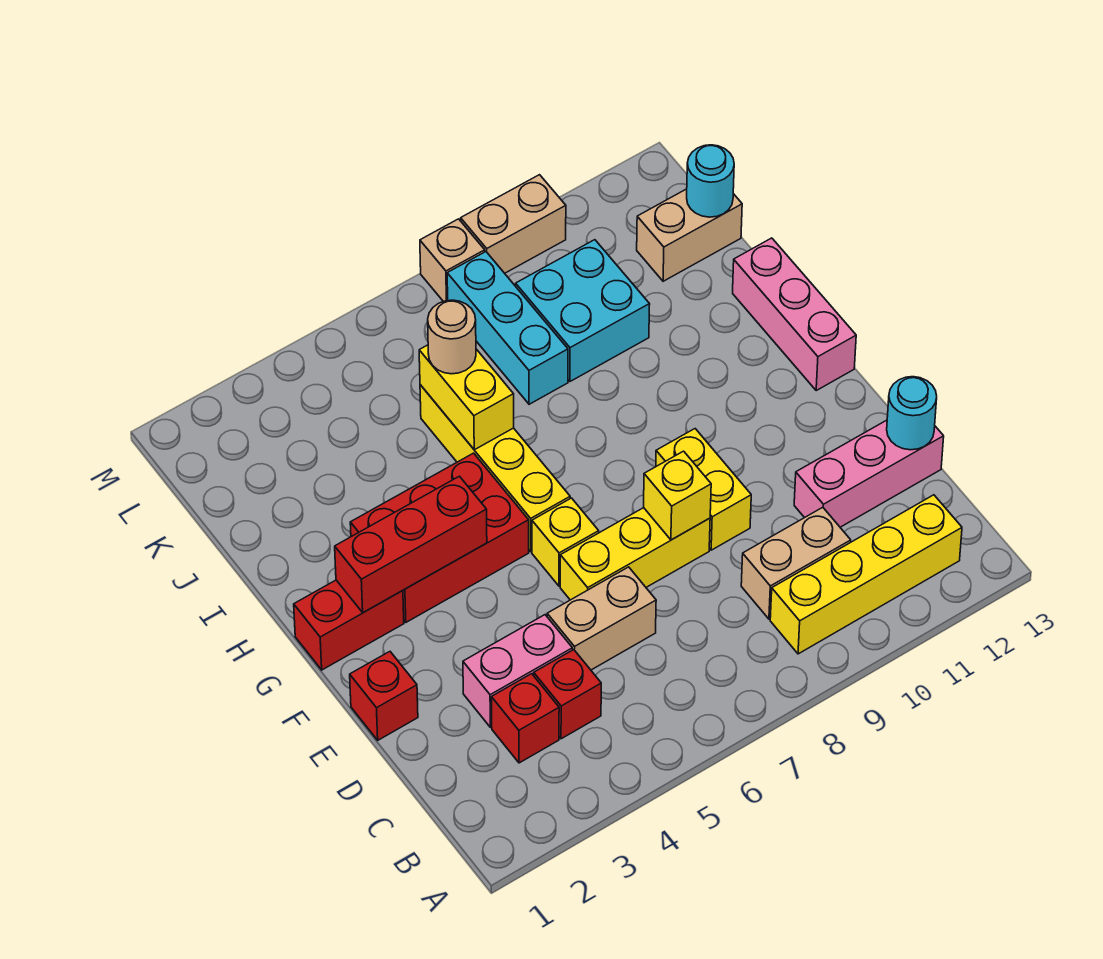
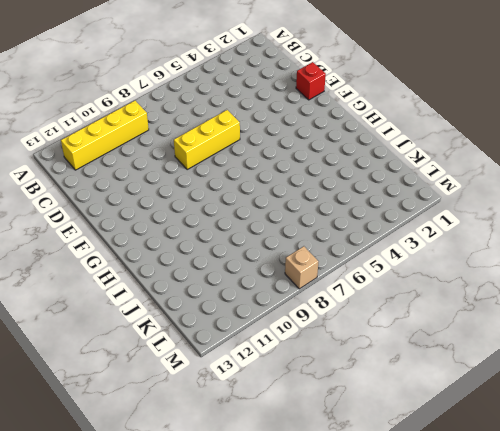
none -> red 1x1 brick [491,674,559,763]
none -> red 1x1 brick [534,650,601,739]
none -> tan 1x2 brick [741,507,851,619]

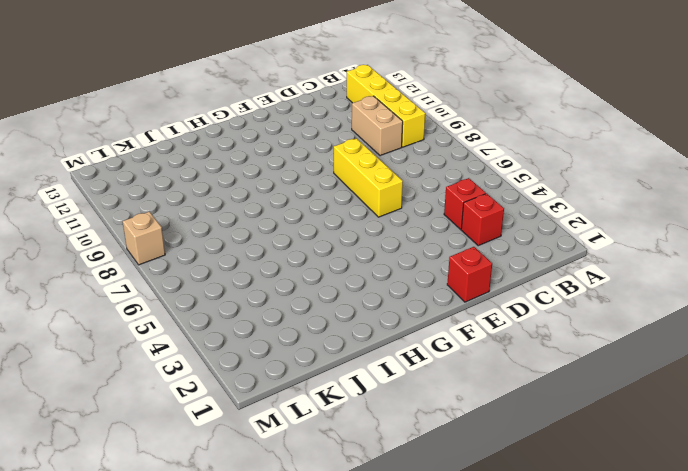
none -> pink 1x2 brick [463,615,572,728]
none -> tan 1x2 brick [547,567,656,670]
none -> pink 1x3 brick [794,420,944,527]

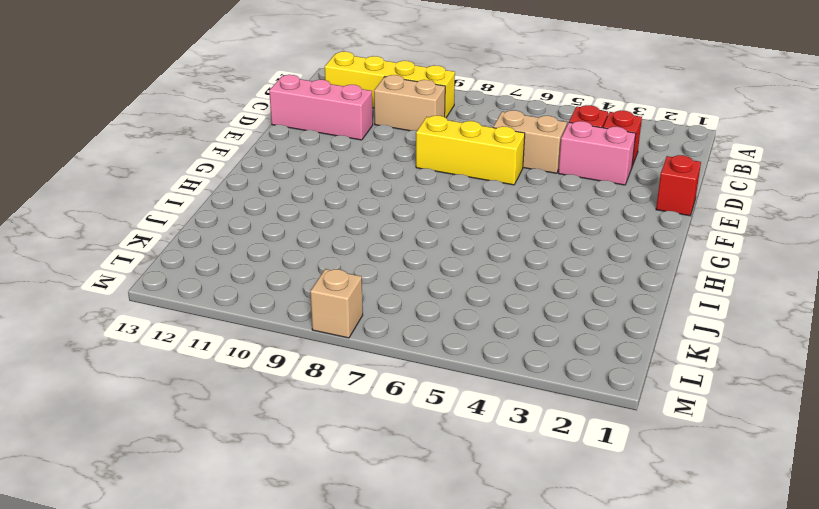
none -> yellow 1x2 brick [656,429,751,550]
none -> yellow 1x1 brick [532,498,599,586]
none -> red 1x2 brick [294,580,404,670]

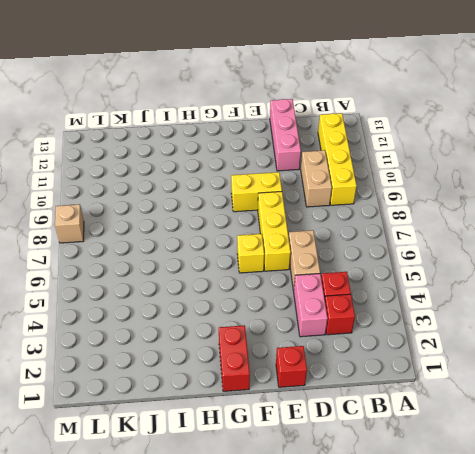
none -> red 2x3 brick [350,453,529,622]
none -> yellow 1x4 brick [420,385,570,552]
none -> pink 1x3 brick [733,238,856,390]

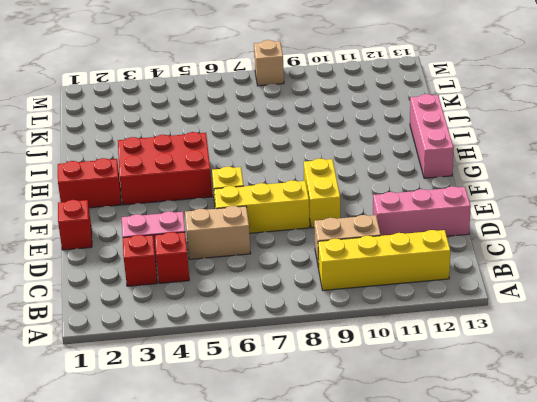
none -> yellow 1x4 brick [420,385,570,552]
none -> cyan 1x3 brick [447,252,568,404]
none -> cyan 2x2 brick [516,240,650,381]

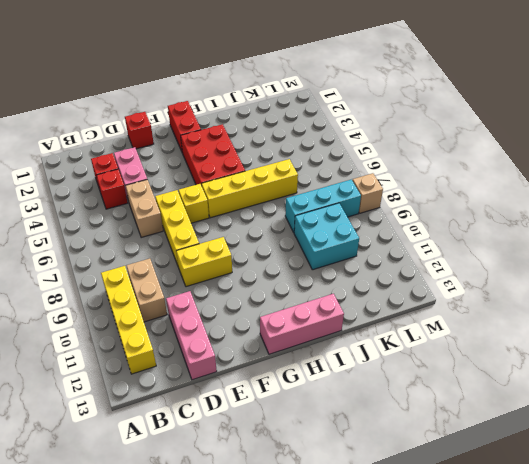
none -> tan 1x2 brick [637,189,742,281]
none -> tan 1x2 brick [461,175,566,273]
none -> cyan 1x1 round brick [887,377,937,450]

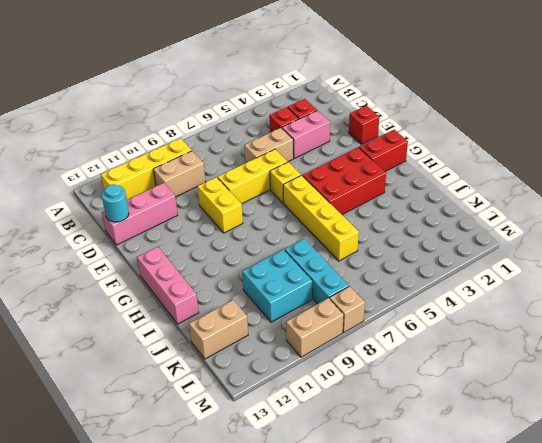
none -> yellow 1x1 brick [644,451,711,540]
none -> red 1x3 brick [335,476,487,613]
none -> yellow 1x2 brick [419,345,514,450]

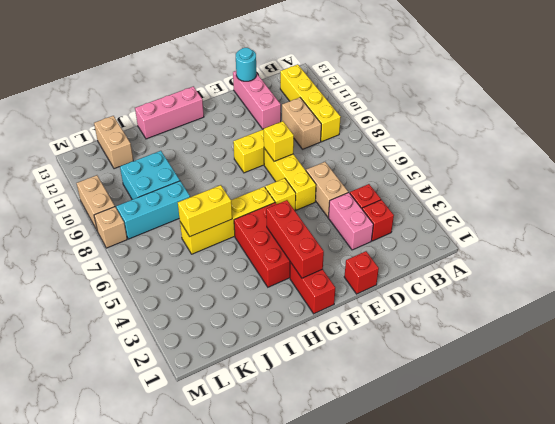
none -> cyan 1x1 round brick [687,145,734,217]
none -> tan 1x1 round brick [428,300,476,374]

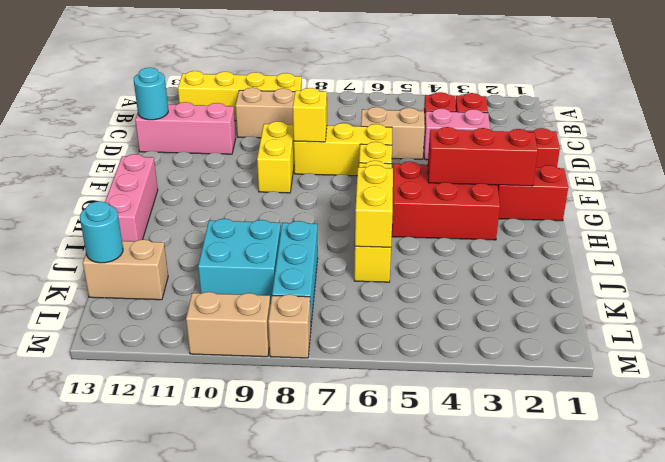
none -> tan 1x1 round brick [428,300,476,374]

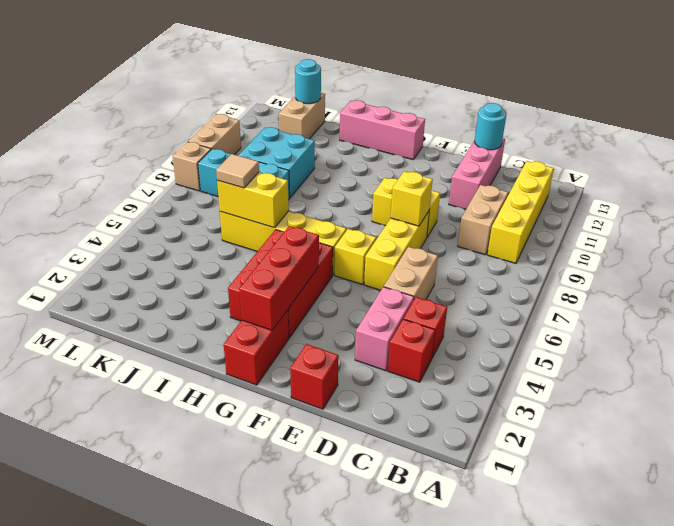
tan 1x1 tile [216,154,259,188] -> tan 1x1 round brick [428,300,476,374]

